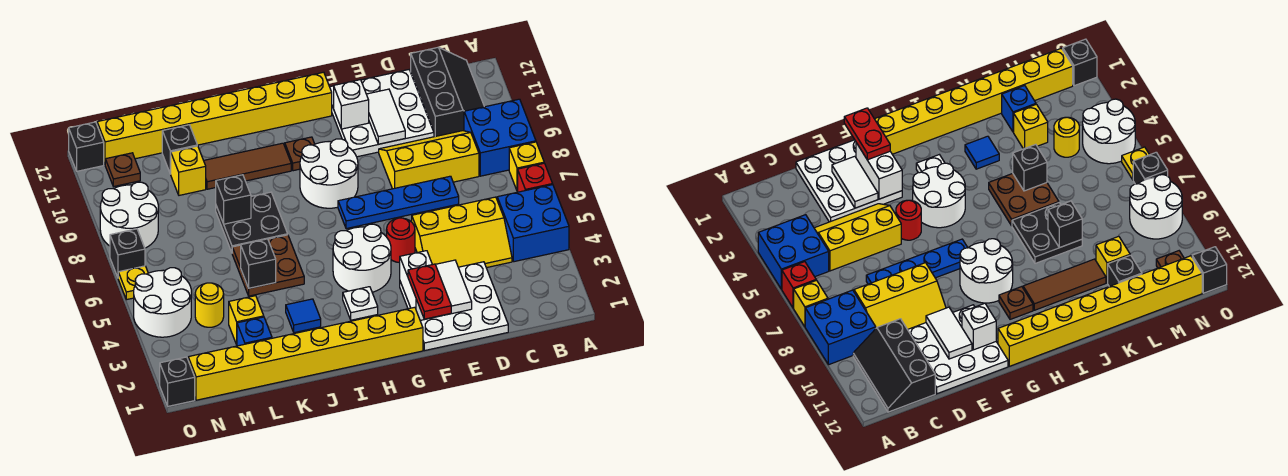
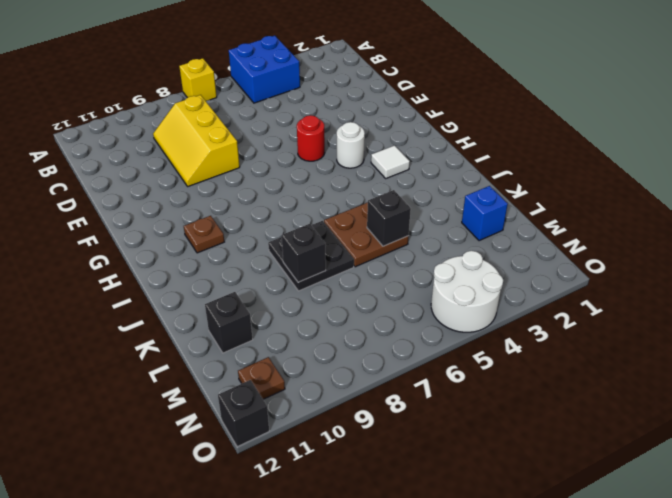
white 1x1 round brick [337,122,365,168] -> white 2x2 round brick [333,224,391,292]
white 1x1 tile [371,145,410,178] -> white 1x1 plate [343,287,378,320]
none -> red 1x1 brick [518,163,553,192]
none -> blue 2x2 brick [464,99,536,176]
none -> black 2x3 slope [411,47,484,137]
none -> yellow 2x3 slope [412,197,512,268]

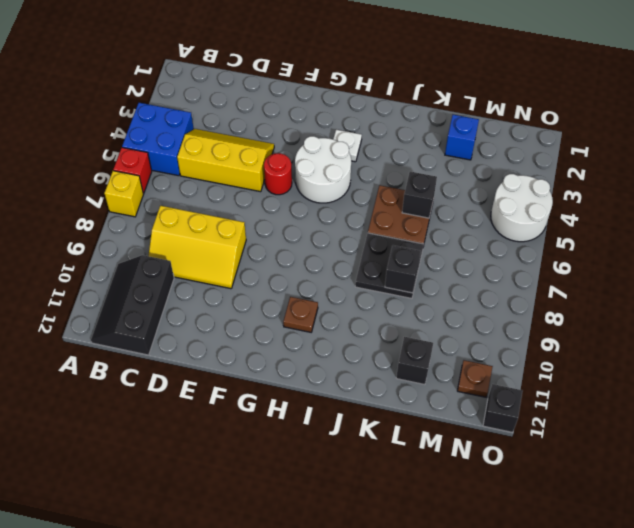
none -> blue 2x2 brick [464,99,536,176]
none -> white 3x3 plate [400,262,508,351]
none -> blue 1x4 plate [338,176,459,229]
none -> white 3x3 plate [330,70,434,157]

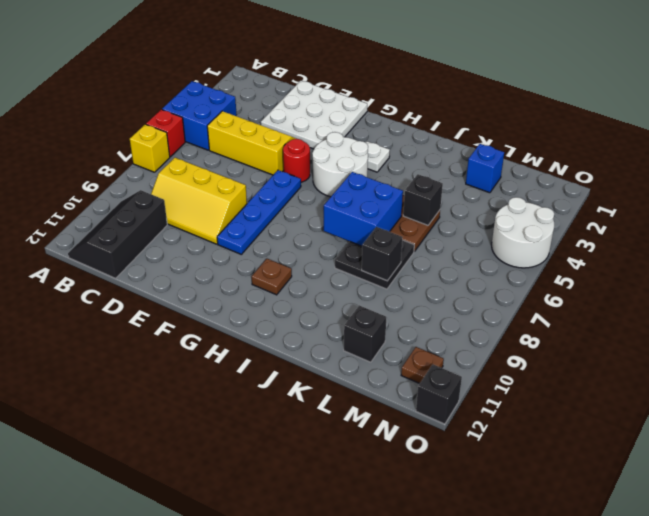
blue 1x4 plate [217,170,301,254] -> blue 1x4 plate turned to [338,176,459,229]
blue 2x2 brick [324,172,403,246] -> blue 2x2 brick moved to [464,99,536,176]
none -> white 3x3 plate [330,70,434,157]
none -> yellow 1x8 brick [188,307,423,400]
none -> white 2x2 round brick [300,139,358,208]
none -> yellow 1x8 brick [97,72,332,164]

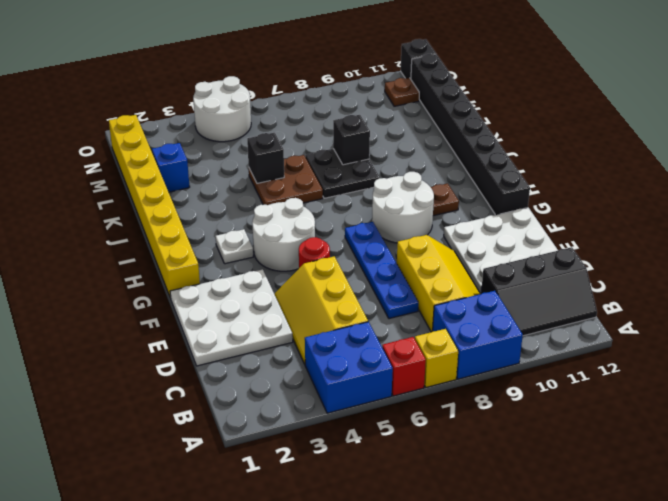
black 1x8 brick [411,54,530,215] -> yellow 1x8 brick [97,72,332,164]
none -> brown 1x3 tile [204,143,291,189]
none -> blue 1x1 tile [286,299,321,333]
none -> yellow 1x1 brick [229,296,264,345]
none -> yellow 1x1 brick [171,146,206,195]

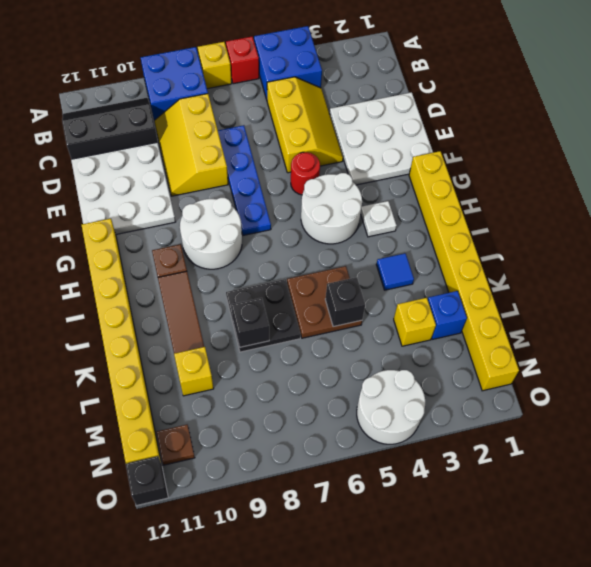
none -> black 1x1 brick [162,125,197,174]
none -> yellow 1x1 round brick [195,283,224,327]
none -> white 2x2 round brick [100,182,158,248]
none -> black 1x1 brick [160,357,195,406]

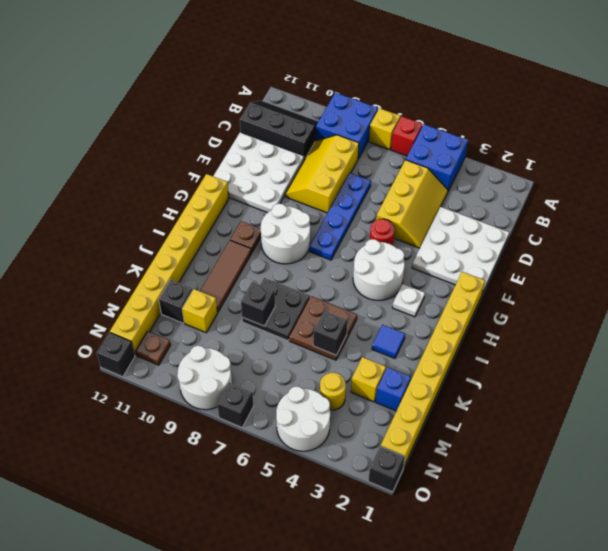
none -> yellow 1x1 plate [118,266,148,300]
none -> white 1x2 tile [436,260,472,315]
none -> white 1x2 tile [366,89,405,144]
none -> white 1x2 brick [400,251,443,320]

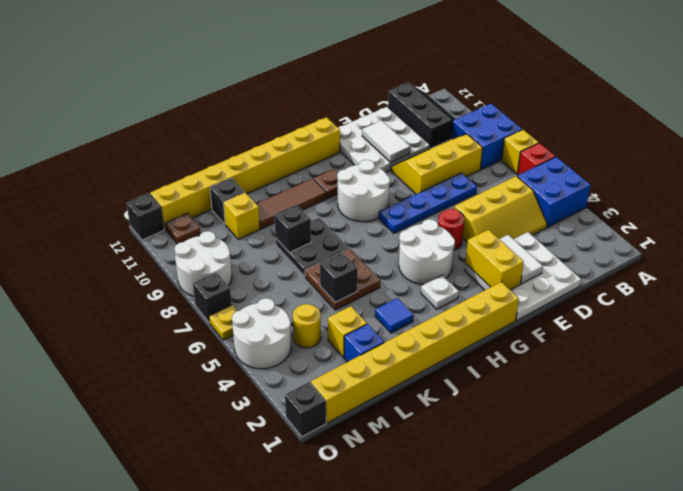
yellow 1x2 brick [466,230,523,290] -> white 1x2 brick [400,251,443,320]
none -> white 1x1 brick [334,80,369,129]
none -> red 1x2 plate [408,264,451,319]

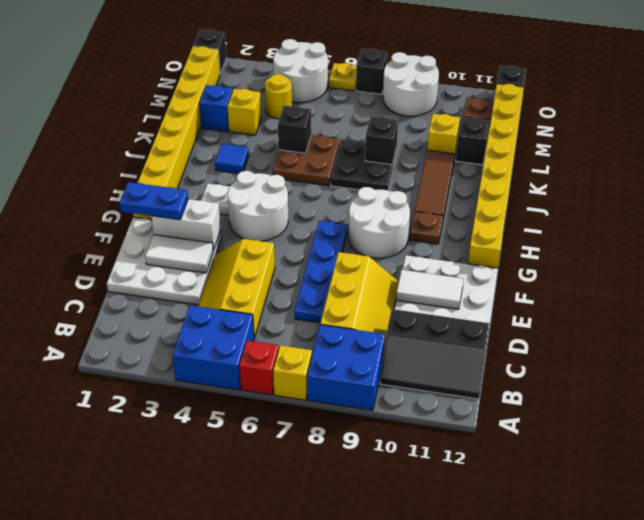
blue 1x2 plate [120,182,188,220] -> red 1x2 plate [408,264,451,319]
none -> red 1x1 round brick [387,218,415,263]
none -> white 1x1 brick [334,80,369,129]

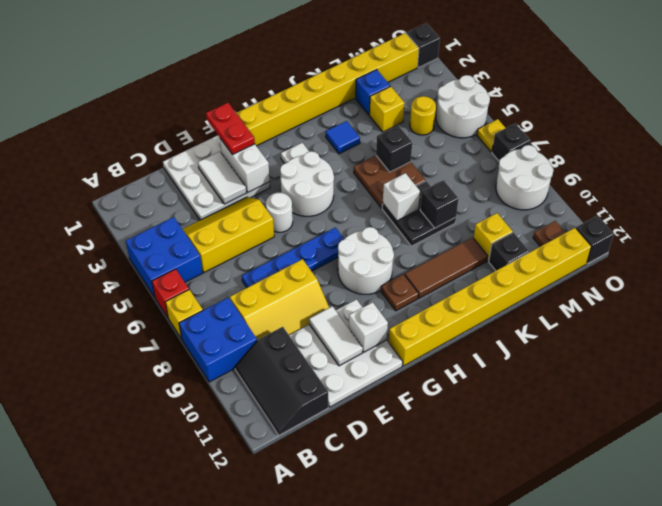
white 1x1 round brick [266,193,293,232] -> red 1x1 round brick [387,218,415,263]
white 1x1 brick [383,173,420,221] -> none

